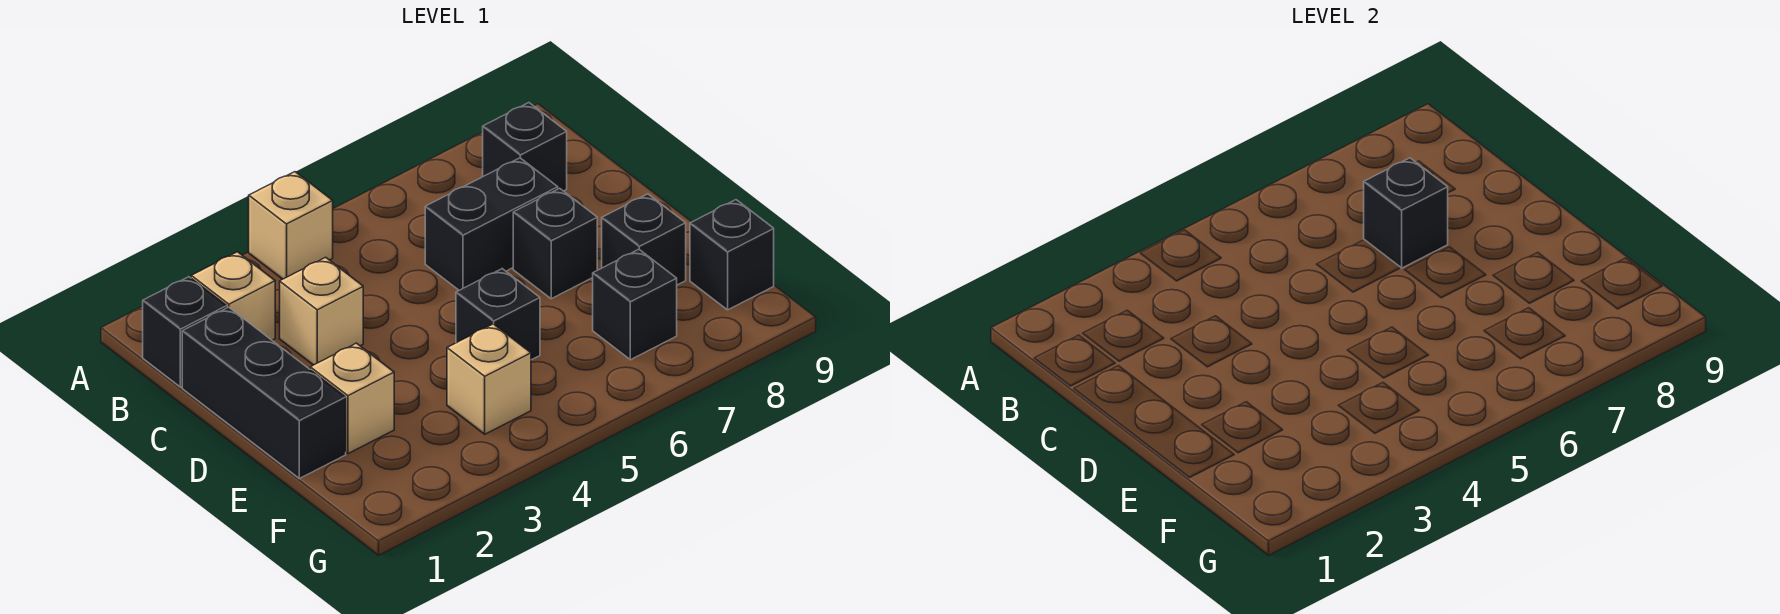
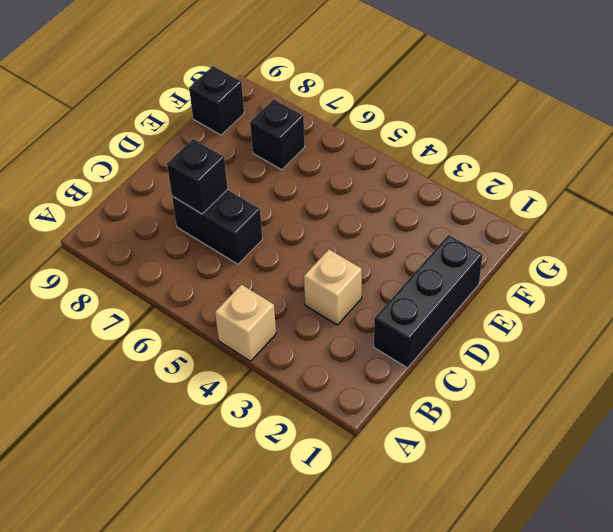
none -> black 1x1 brick [143,277,227,387]
none -> tan 1x1 brick [191,252,275,340]
none -> black 1x1 brick [483,103,567,191]

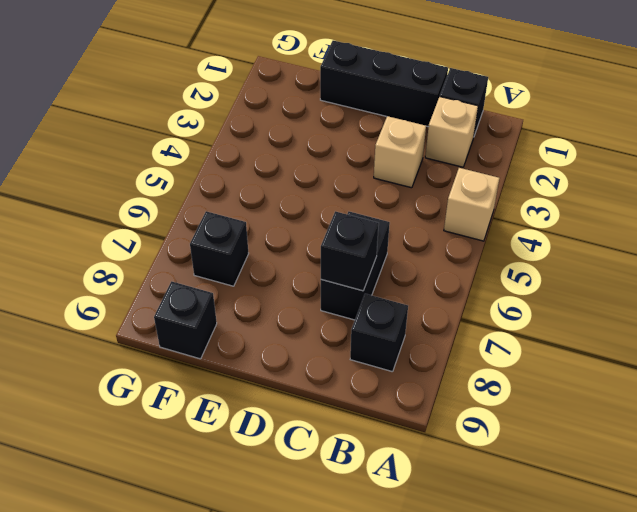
none -> black 1x1 brick [513,188,597,299]
none -> tan 1x1 brick [310,343,394,454]
none -> black 1x1 brick [456,269,540,360]

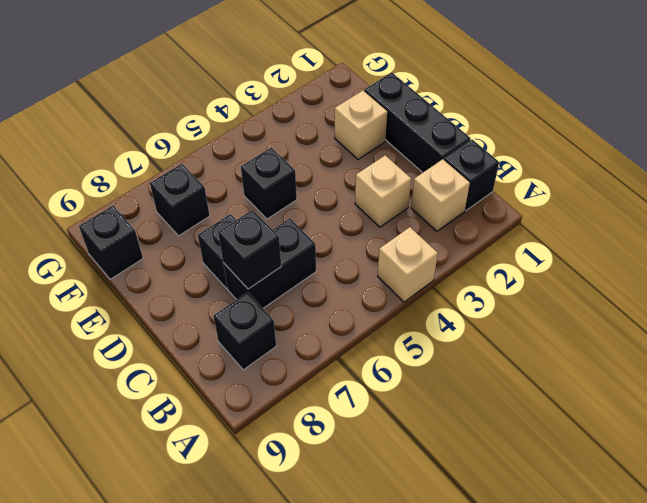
none -> black 1x1 brick [602,194,686,285]
none -> tan 1x1 brick [447,324,531,434]

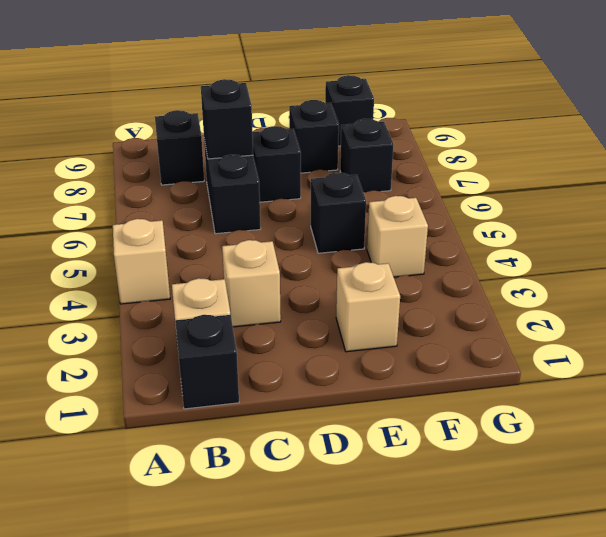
none -> black 1x3 brick [182,307,346,479]

